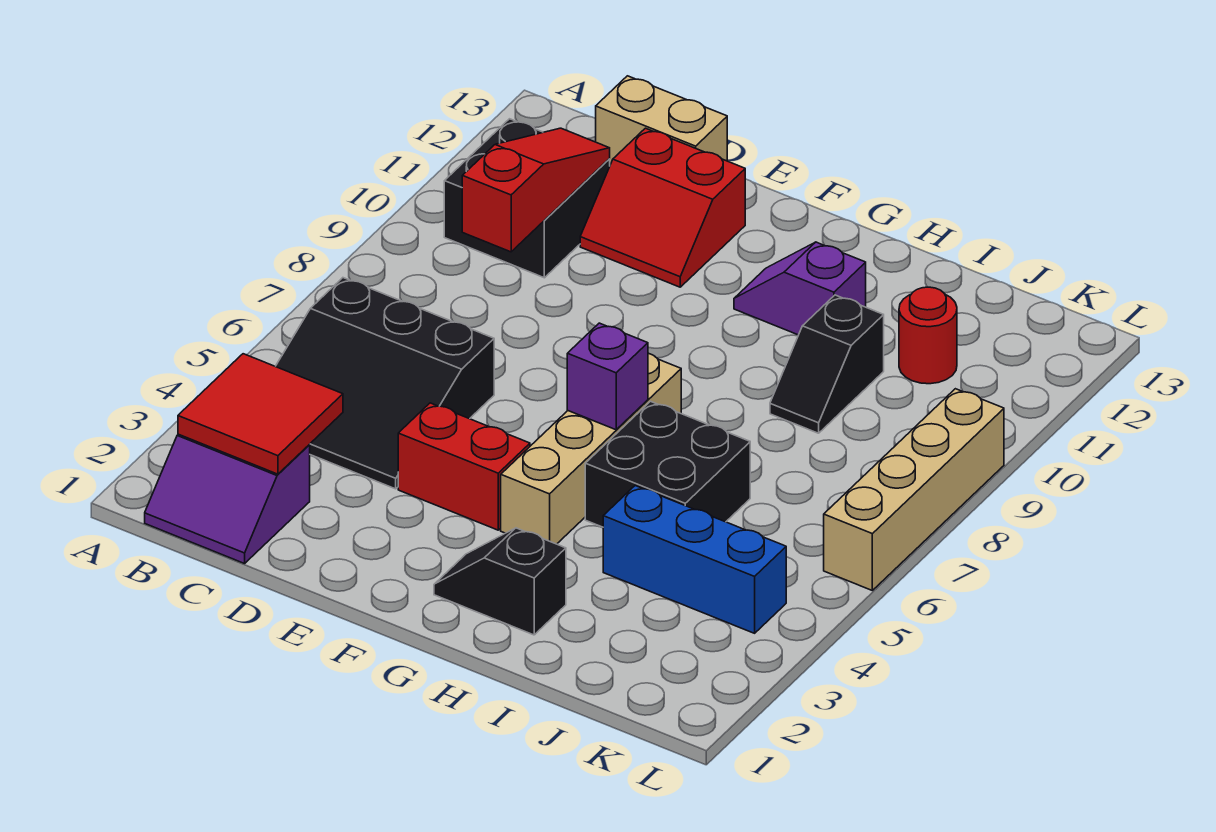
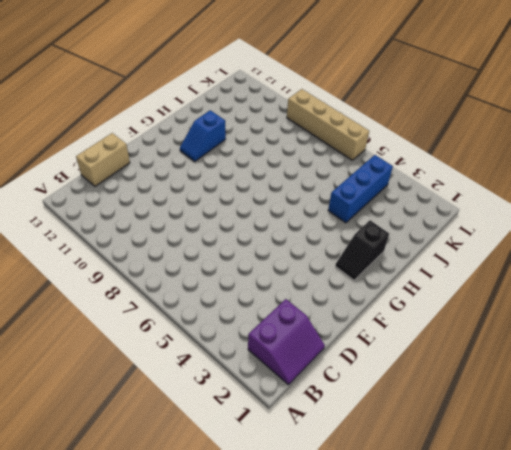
blue 1x2 slope [180,110,226,161] -> purple 1x2 slope [734,242,866,335]
none -> black 3x3 slope [276,278,494,489]
none -> black 2x2 brick [444,119,610,278]
none -> red 2x2 slope [580,128,745,287]

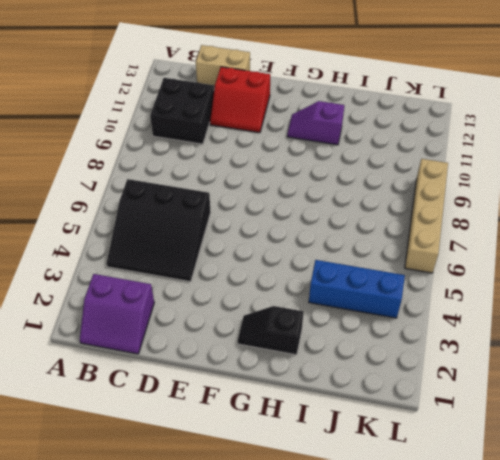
none -> red 1x2 brick [398,403,530,530]
none -> tan 1x4 brick [501,353,681,544]
none -> black 2x2 brick [585,401,750,527]

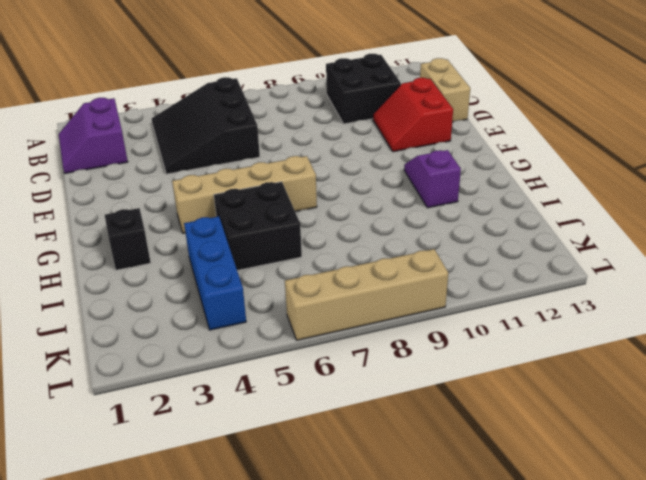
none -> red 1x2 brick [398,403,530,530]
none -> black 1x2 slope [770,295,884,433]
none -> red 1x1 round brick [899,287,957,384]

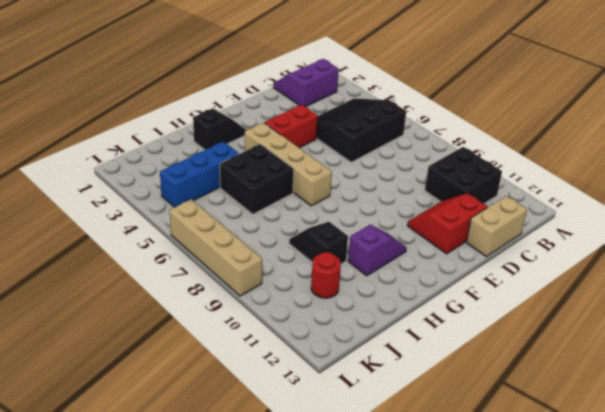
none -> red 2x2 tile [178,354,343,474]
none -> red 1x3 slope [462,128,610,252]
none -> purple 1x1 brick [567,323,648,430]

